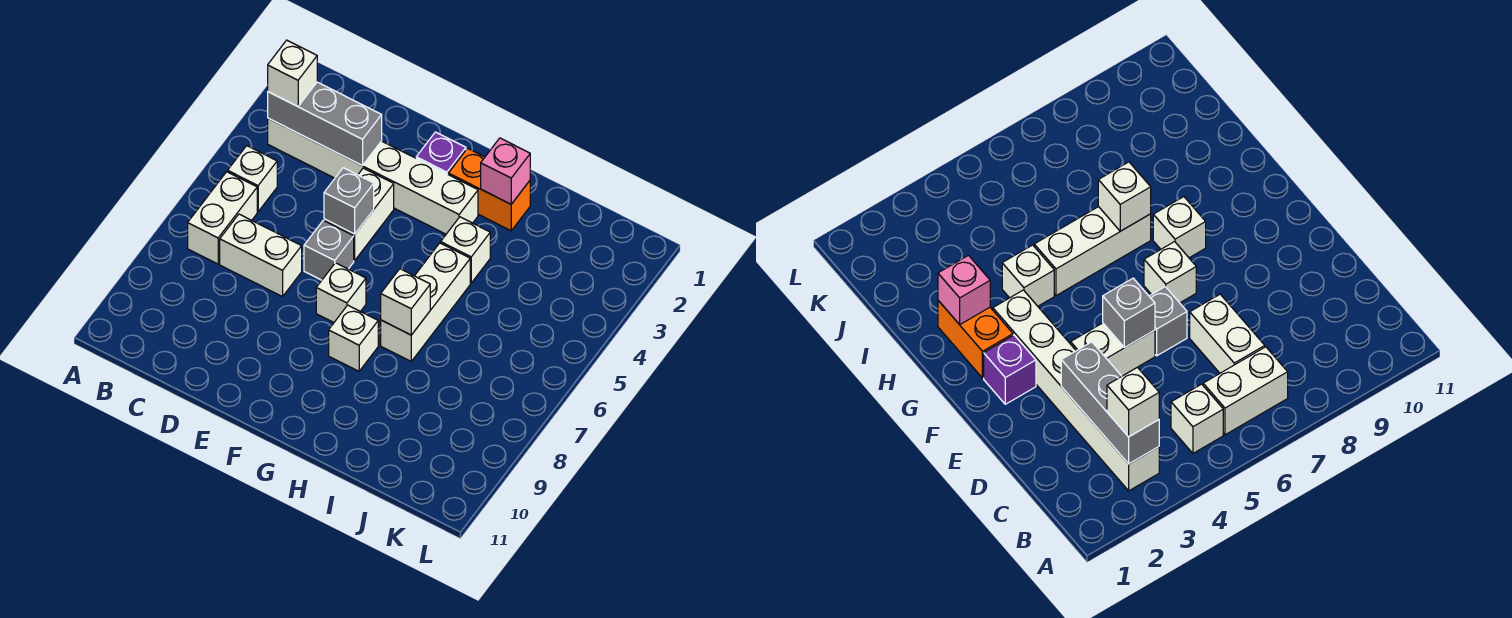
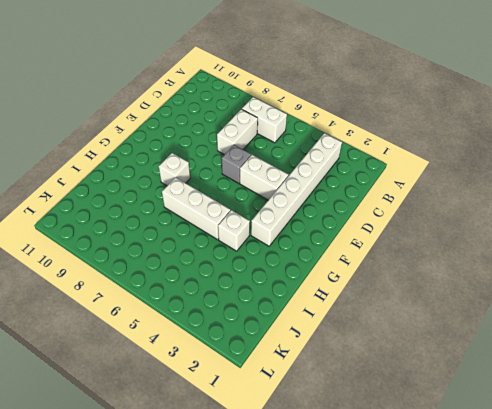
none -> white 1x1 brick [228,146,277,212]
none -> purple 1x1 brick [416,132,466,174]
none -> white 1x1 brick [316,263,366,322]

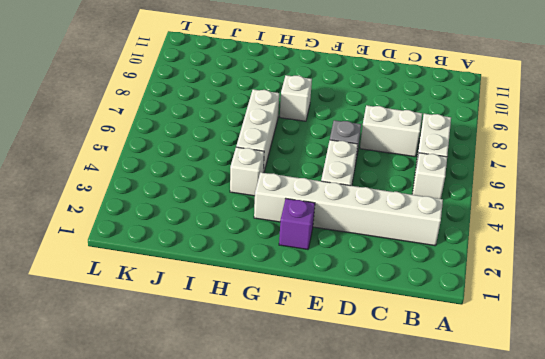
none -> white 1x1 brick [316,263,366,322]
none -> orange 1x2 brick [448,148,530,231]
none -> grey 1x3 brick [268,82,382,165]

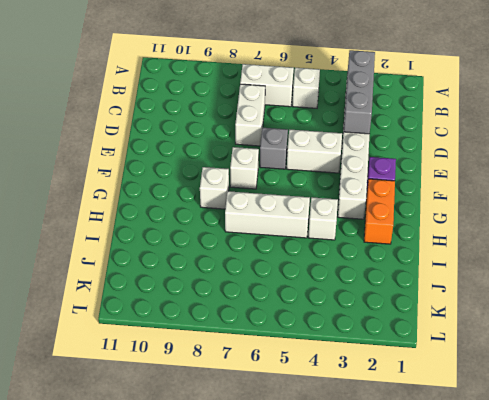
none -> grey 1x1 brick [324,168,374,234]
none -> pink 1x1 brick [481,138,530,204]
none -> white 1x1 brick [381,269,430,335]

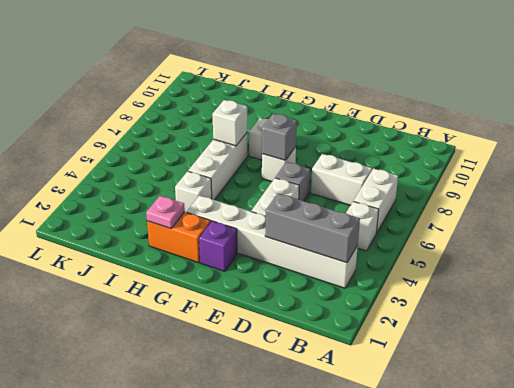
grey 1x1 brick [262,114,297,160] -> grey 1x1 brick moved to [324,168,374,234]
pink 1x1 plate [146,196,185,228] -> pink 1x1 brick [481,138,530,204]
none -> white 1x1 brick [268,40,317,107]

